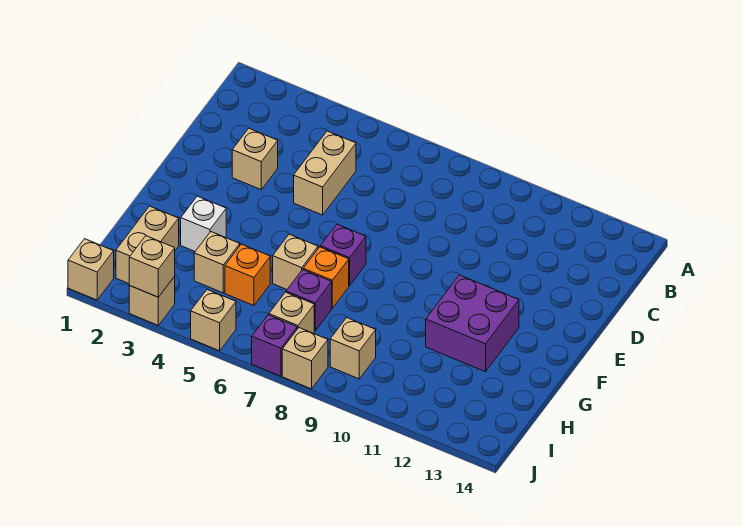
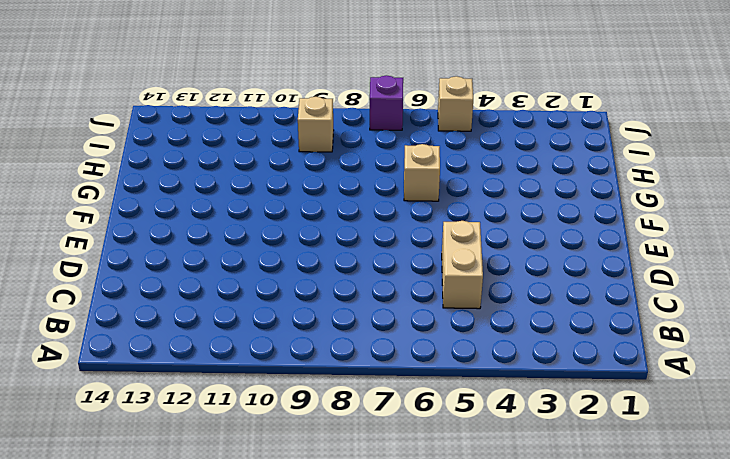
none -> tan 1x1 brick [232,128,278,189]
none -> purple 1x1 brick [320,224,366,286]
none -> purple 2x2 brick [426,275,519,372]

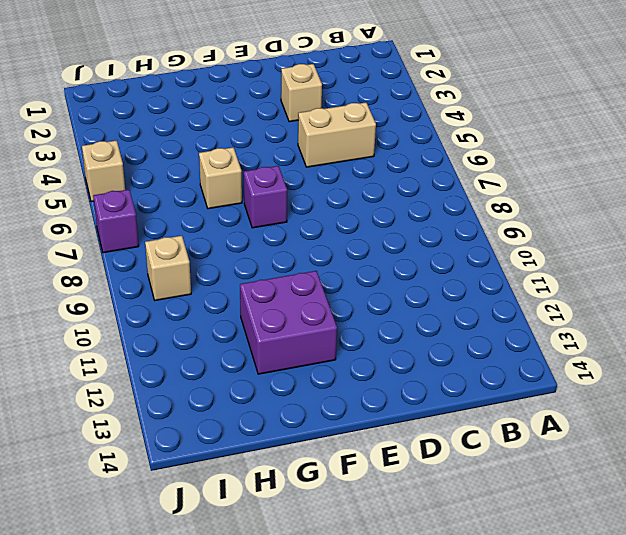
none -> white 1x1 brick [181,196,226,251]
none -> orange 1x1 brick [303,247,349,308]
none -> tan 1x2 brick [116,206,179,284]

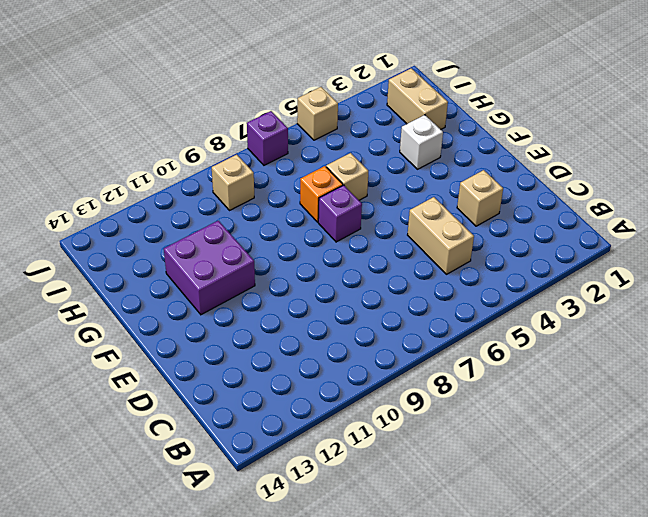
none -> tan 1x1 brick [194,232,240,293]
none -> orange 1x1 brick [225,244,270,306]
none -> purple 1x1 brick [286,270,332,331]

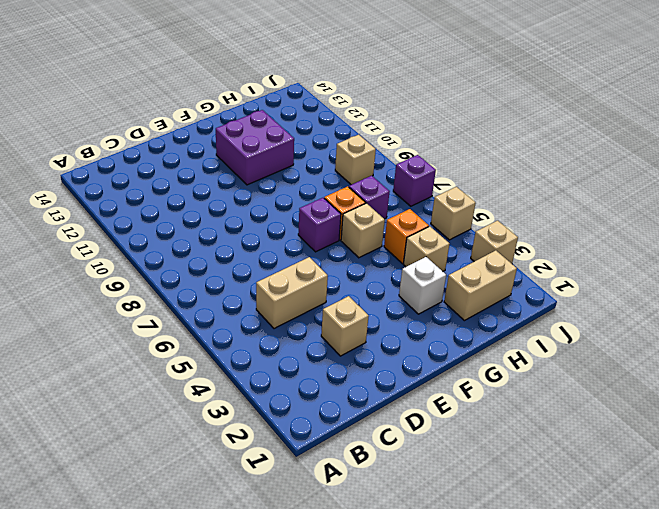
none -> tan 1x1 brick [269,292,314,333]
none -> tan 1x1 brick [68,239,114,300]
none -> tan 1x1 brick [282,328,328,389]

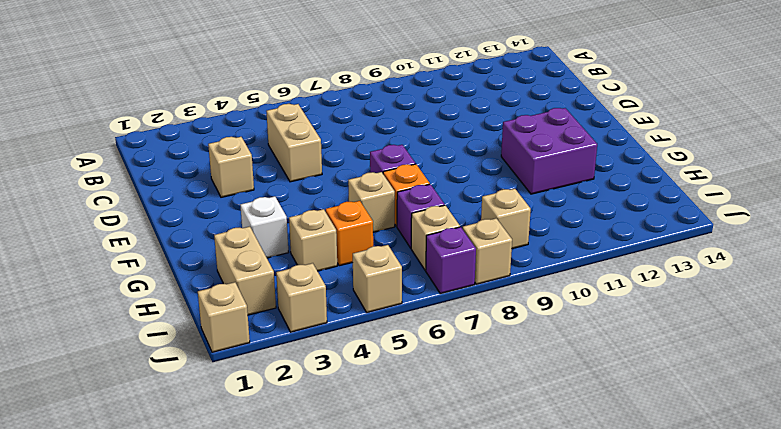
none -> tan 1x1 brick [129,236,175,297]

